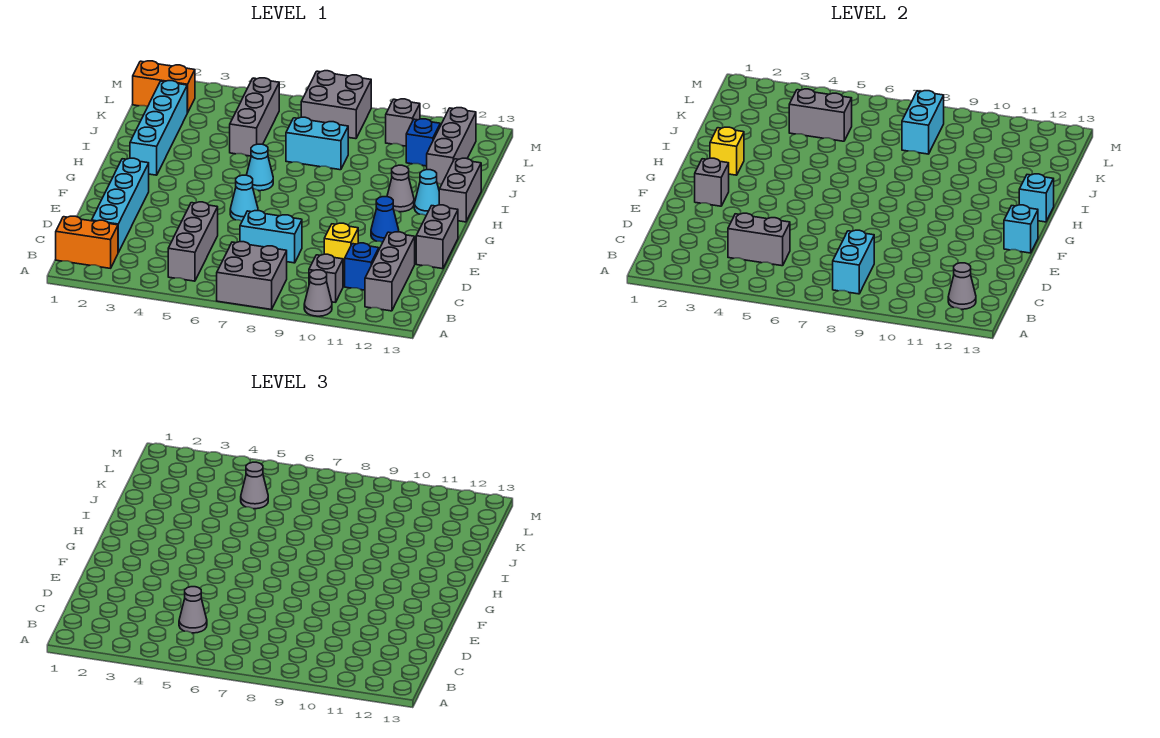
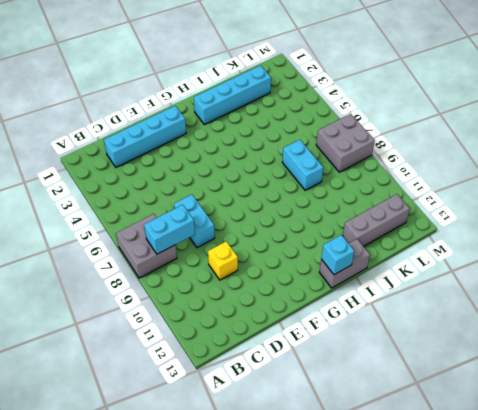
none -> grey 1x1 cone [304,270,332,316]
none -> orange 1x2 brick [56,216,118,268]
none -> grey 1x3 brick [168,202,218,281]
none -> grey 1x1 brick [309,254,343,302]

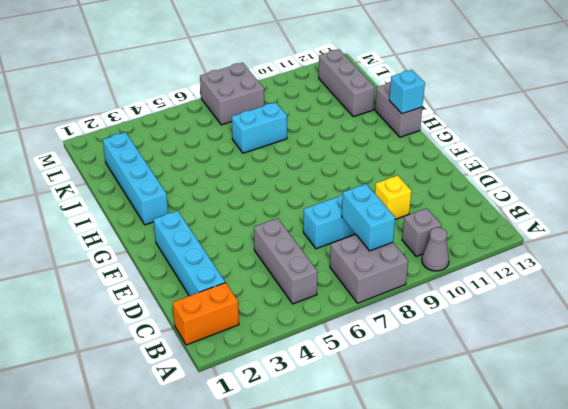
none -> grey 1x3 brick [365,232,415,311]
none -> blue 1x1 brick [345,243,379,290]
none -> grey 1x2 brick [416,205,458,269]
none -> cyan 1x1 cone [230,175,258,221]

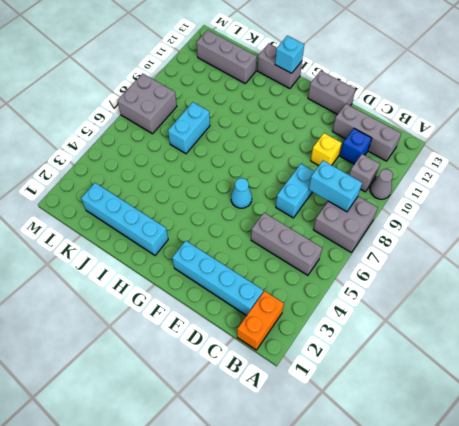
none -> blue 1x1 cone [371,197,399,242]
none -> cyan 1x1 cone [247,144,273,191]
none -> grey 1x1 cone [387,165,414,212]
none -> cyan 1x1 cone [414,170,439,215]

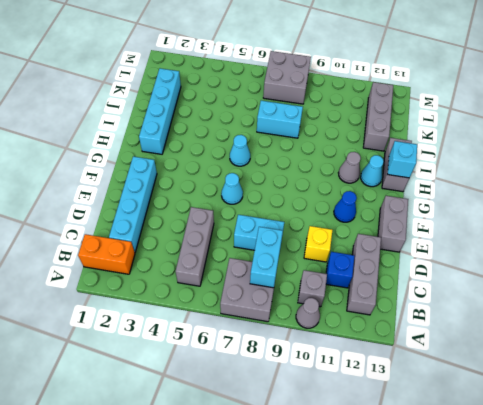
none -> grey 1x3 brick [230,78,279,156]
none -> blue 1x1 brick [406,119,440,166]
none -> orange 1x2 brick [133,61,195,113]
none -> grey 1x1 brick [386,99,420,146]

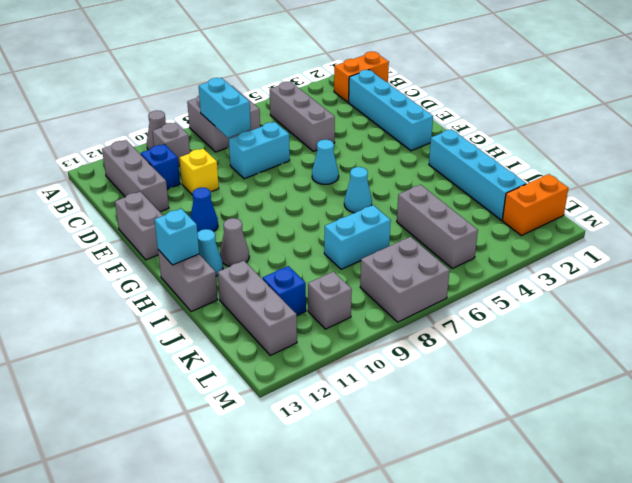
none -> grey 1x1 cone [948,263,976,309]
none -> grey 1x2 brick [728,213,790,266]
none -> grey 1x1 brick [695,158,729,206]
none -> cyan 1x1 brick [1004,205,1038,253]

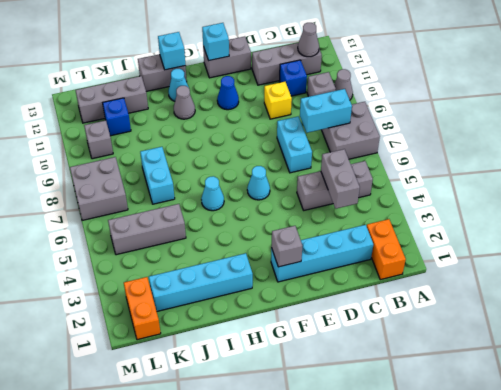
none -> yellow 1x1 brick [710,127,744,175]
none -> grey 1x2 brick [789,89,852,141]
none -> cyan 1x2 brick [902,91,944,154]
none -> grey 1x1 cone [179,587,207,633]

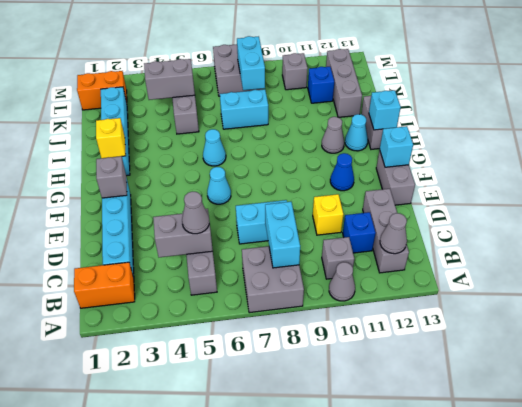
none -> grey 1x1 cone [241,462,268,509]

